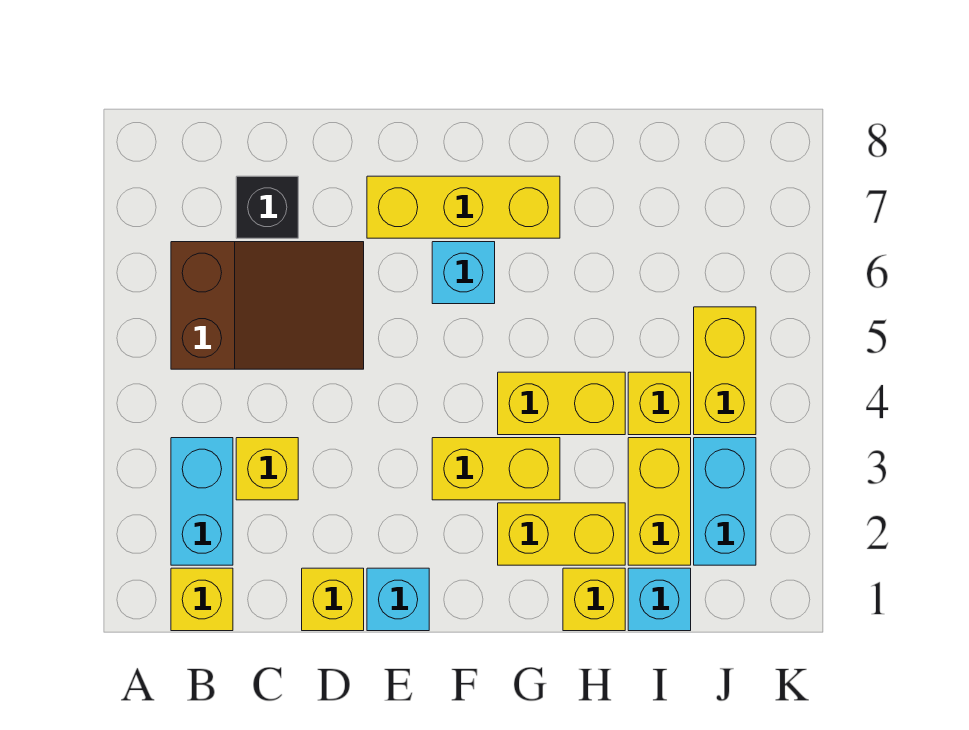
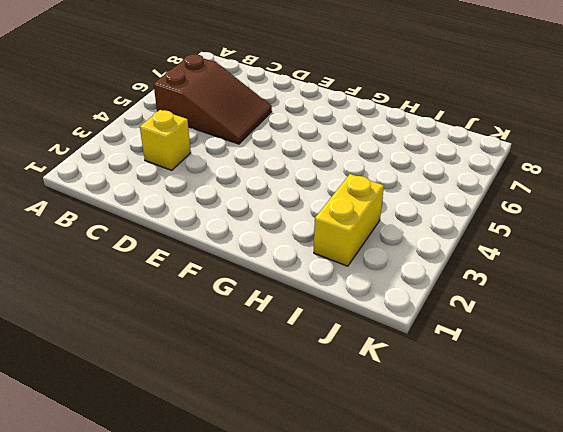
none -> yellow 1x1 brick [171,568,233,631]
none -> cyan 1x2 brick [171,438,233,565]
none -> black 1x1 brick [236,176,298,238]

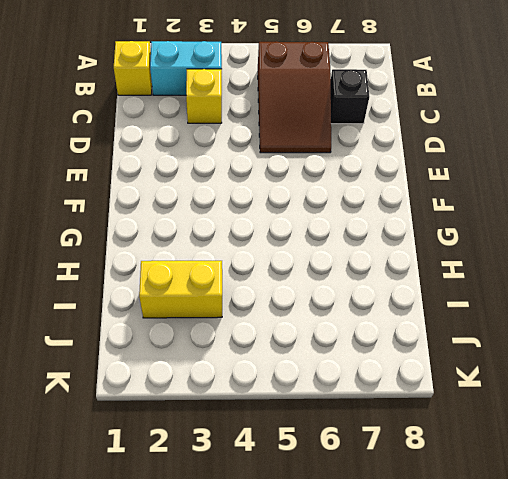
none -> yellow 1x1 brick [302,568,364,631]
none -> cyan 1x1 brick [367,568,429,631]
none -> yellow 1x3 brick [367,176,560,238]

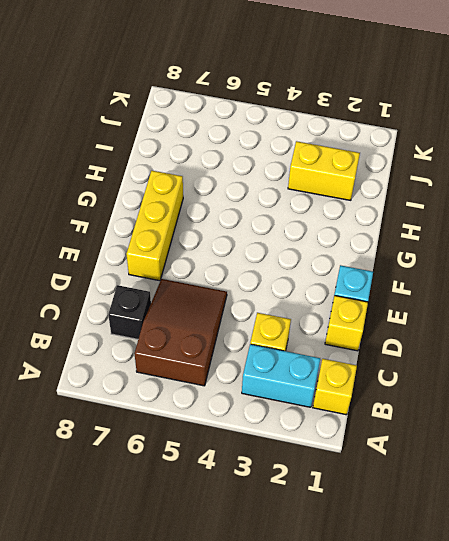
none -> yellow 1x2 brick [432,438,560,500]
none -> cyan 1x1 brick [432,242,495,304]
none -> yellow 1x2 brick [498,503,625,565]

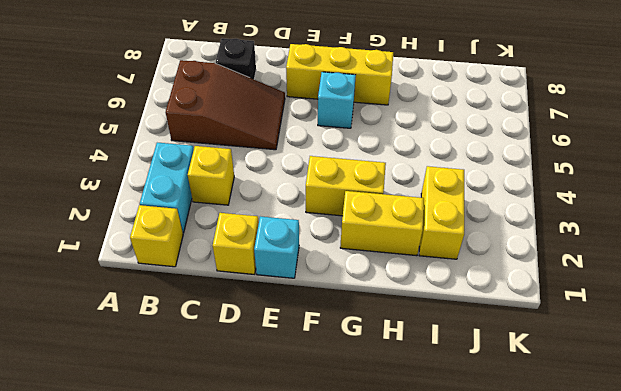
none -> yellow 1x2 brick [498,372,625,435]
none -> yellow 1x1 brick [563,568,625,631]
none -> cyan 1x1 brick [628,568,691,631]

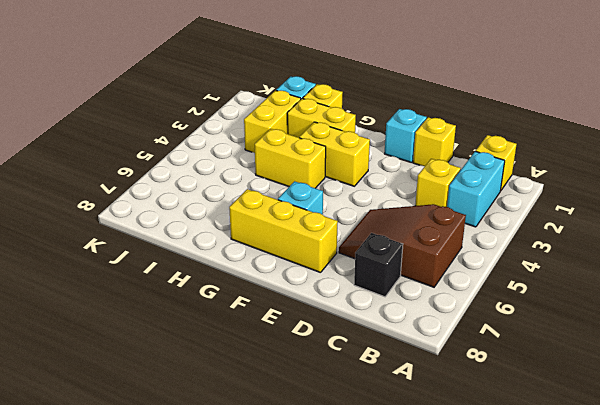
none -> yellow 1x1 brick [628,372,691,435]
none -> cyan 1x2 brick [694,438,756,565]
none -> yellow 1x2 brick [694,307,756,435]

